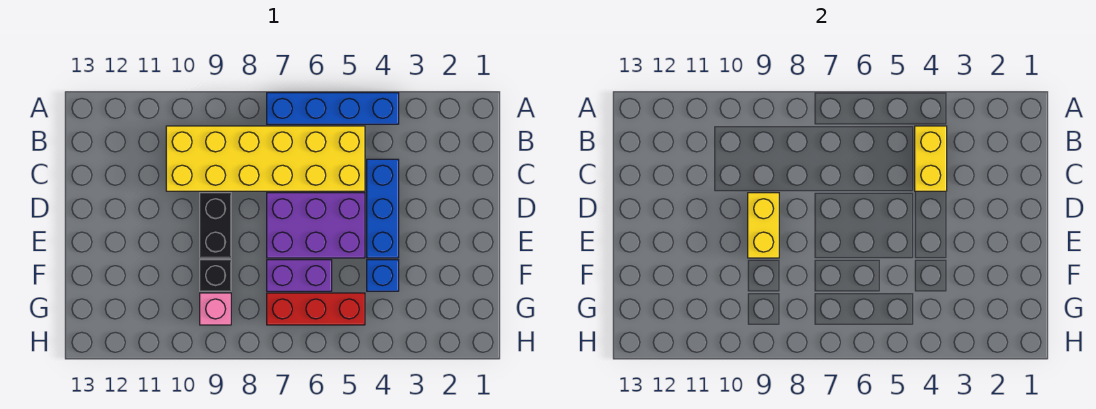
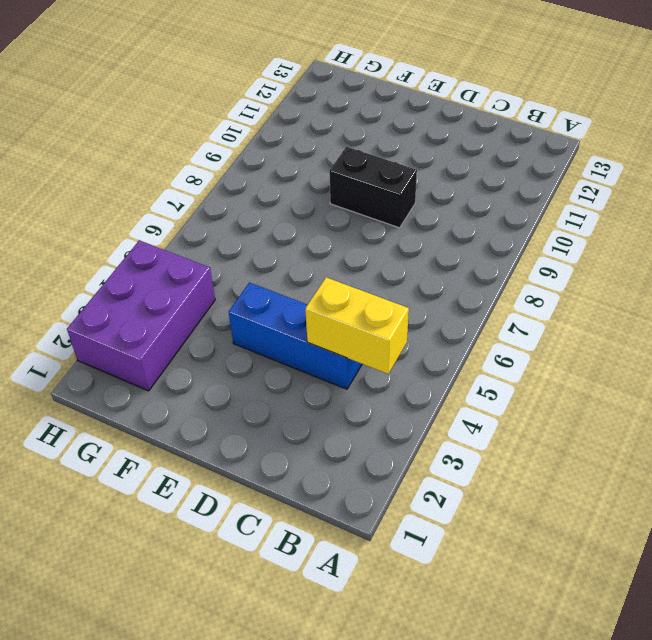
purple 2x3 brick [67,241,215,391] -> purple 2x3 brick moved to [267,193,365,258]
none -> blue 1x4 brick [267,93,399,124]
none -> yellow 2x6 brick [166,126,365,191]
none -> blue 1x1 brick [367,260,399,291]

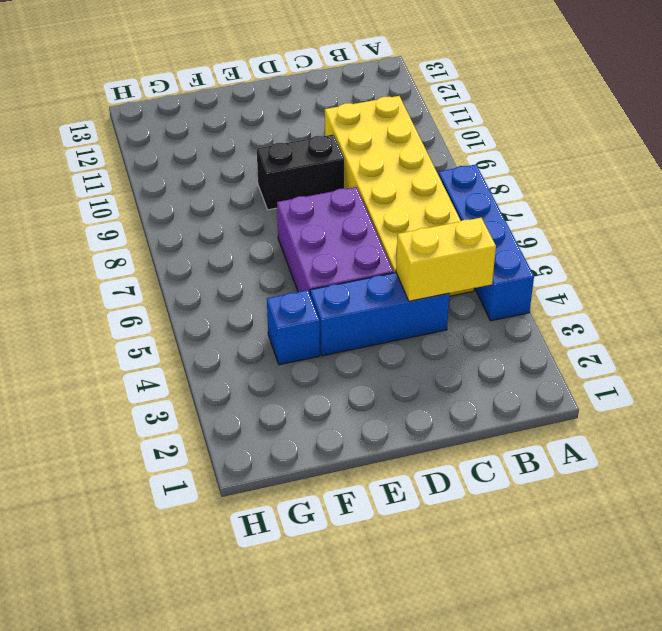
none -> purple 1x2 brick [267,260,332,291]
none -> black 1x1 brick [200,260,231,291]
none -> red 1x3 brick [267,293,365,325]

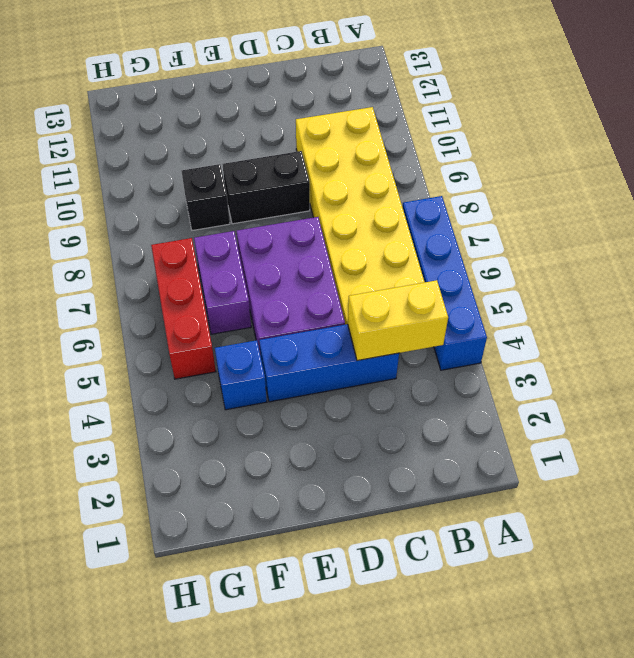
none -> pink 1x1 brick [200,293,231,325]
none -> yellow 1x2 brick [748,193,779,258]

